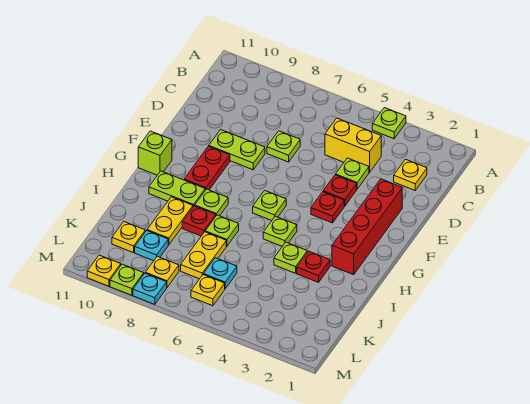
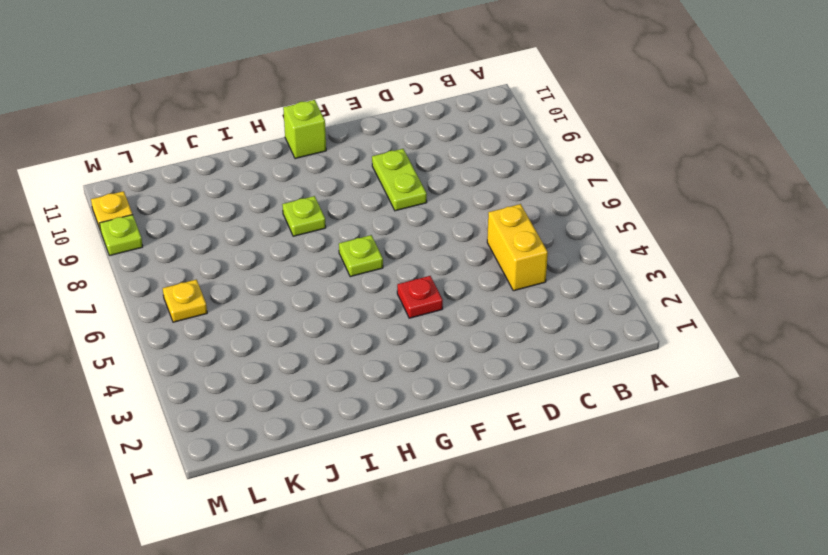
none -> lime 1x1 plate [372,108,406,139]
none -> yellow 1x1 plate [394,159,427,190]
none -> lime 1x1 plate [336,158,369,189]

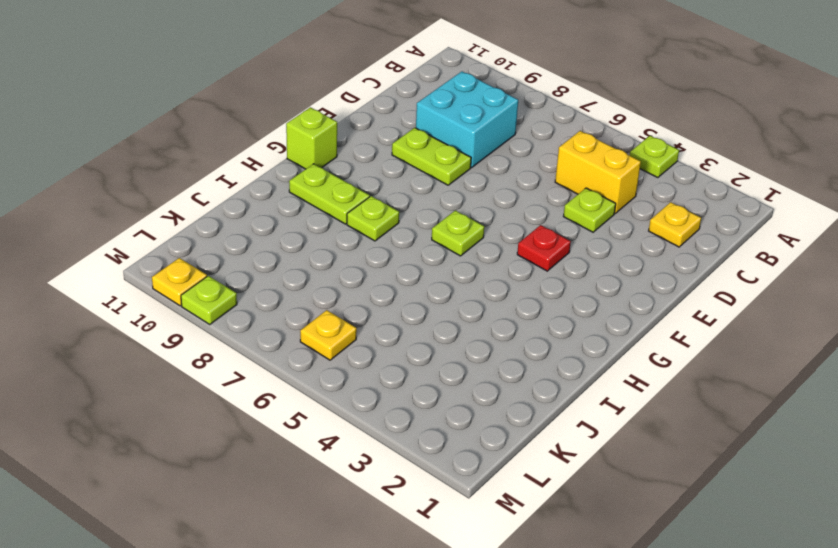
cyan 2x2 brick [416,72,518,168] -> none
none -> lime 1x1 plate [267,131,300,162]
none -> red 1x4 brick [332,179,402,275]
none -> red 1x1 plate [323,175,357,206]

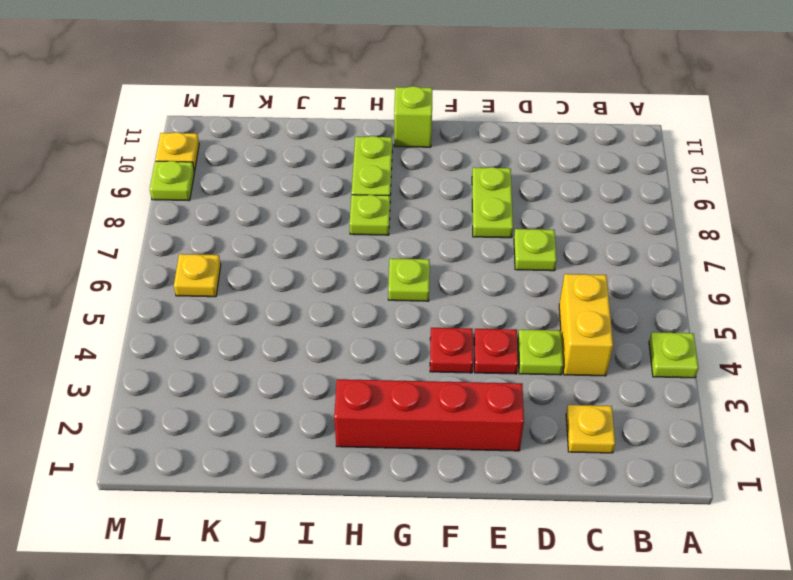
none -> red 1x2 plate [184,146,230,190]
none -> lime 1x1 plate [263,216,297,246]
none -> red 1x1 plate [297,251,330,282]

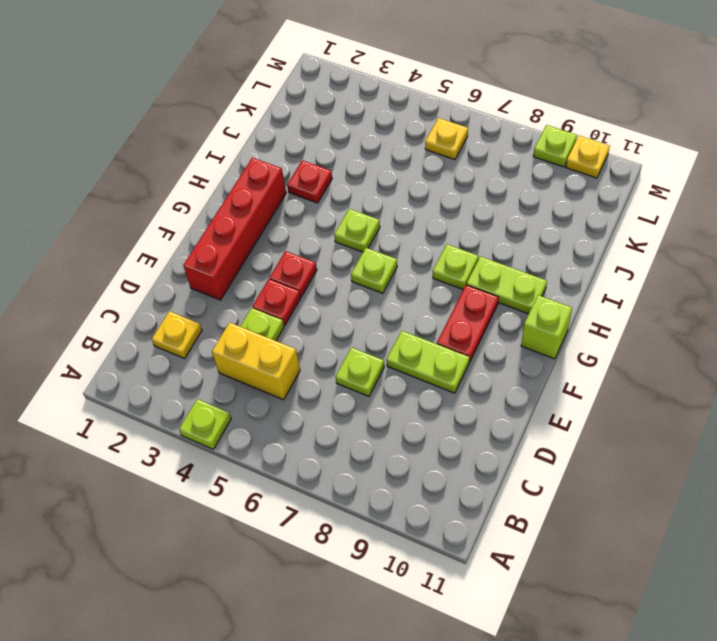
none -> lime 1x1 plate [274,242,307,273]
none -> lime 1x1 plate [205,215,239,246]
none -> red 1x1 plate [182,206,216,236]

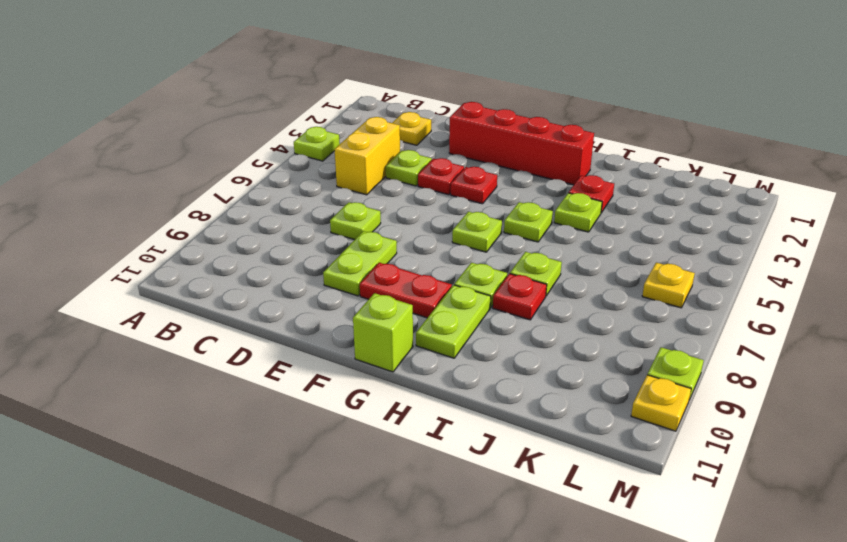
none -> yellow 1x2 plate [147,197,193,245]
none -> yellow 1x2 plate [181,232,226,279]
none -> cyan 1x1 plate [203,258,237,289]

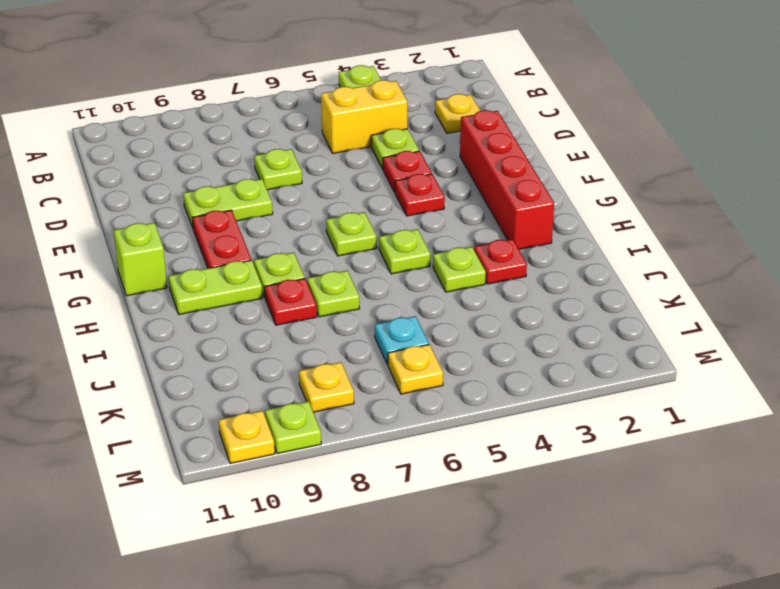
none -> yellow 1x2 plate [147,197,193,245]
none -> yellow 1x2 plate [181,232,226,279]
none -> cyan 1x1 plate [135,231,168,261]

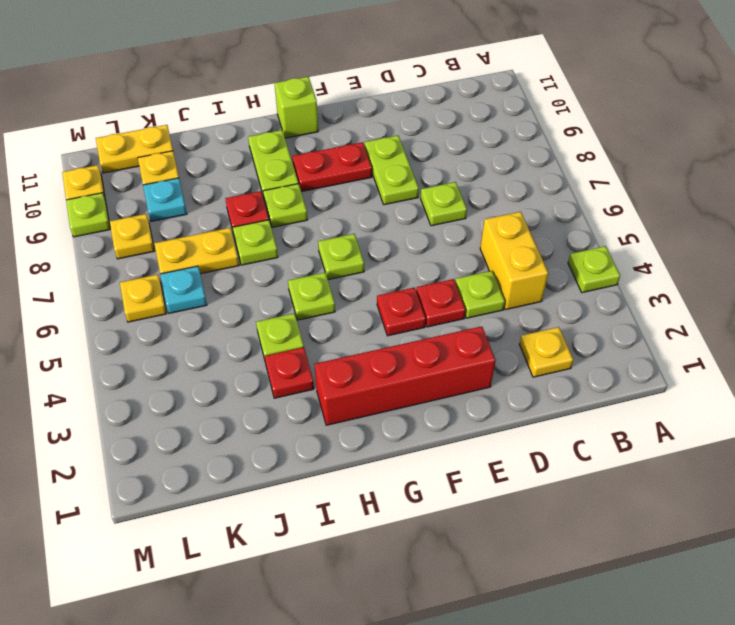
yellow 1x2 plate [96,125,173,173] -> yellow 1x2 plate moved to [147,197,193,245]
none -> cyan 1x1 plate [133,273,167,304]

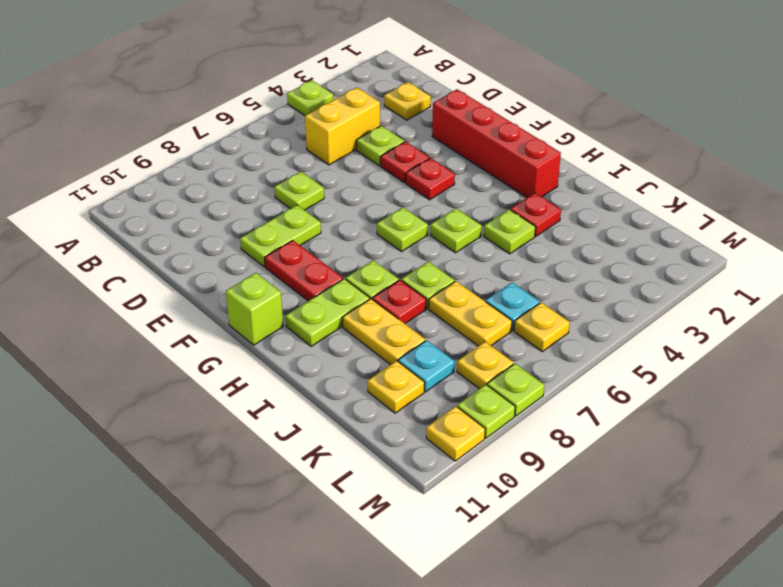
lime 1x1 plate [487,364,544,416] -> cyan 1x1 plate [133,273,167,304]

